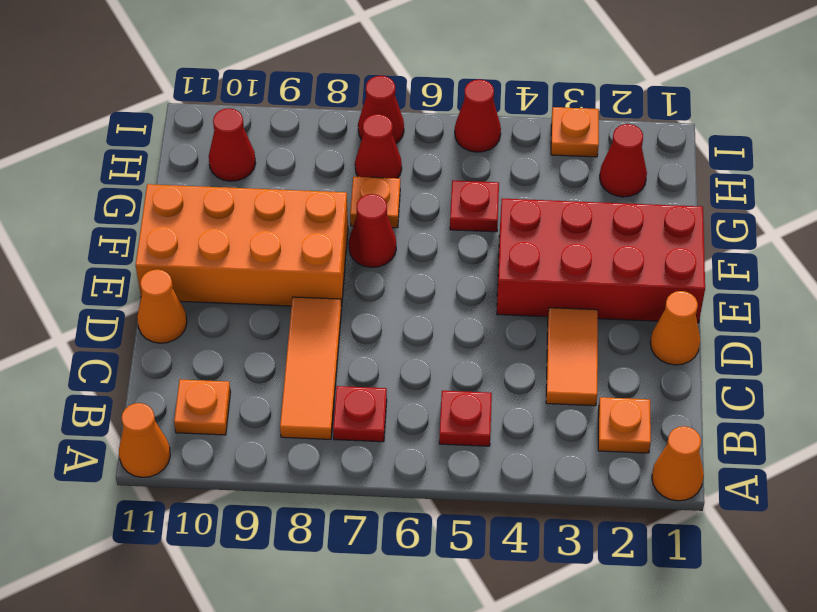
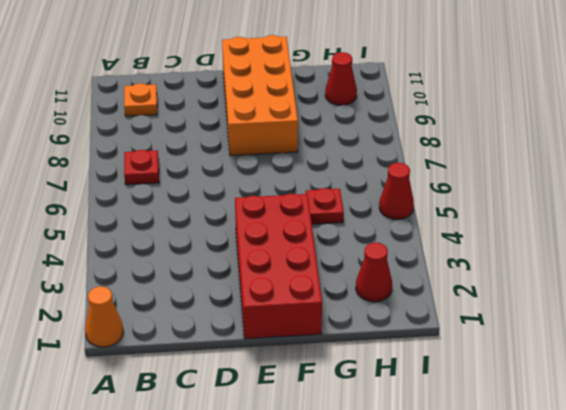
none -> orange 1x1 cone [119,403,170,477]
none -> orange 1x1 plate [598,397,651,453]
none -> red 1x1 plate [439,391,492,446]

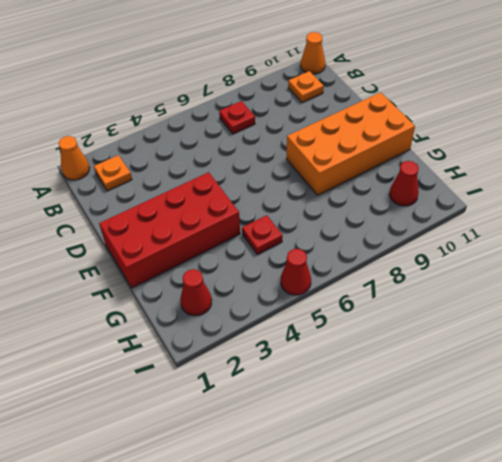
none -> red 1x1 plate [439,391,492,446]
none -> orange 1x3 tile [280,297,341,439]
none -> orange 1x2 tile [546,308,598,406]

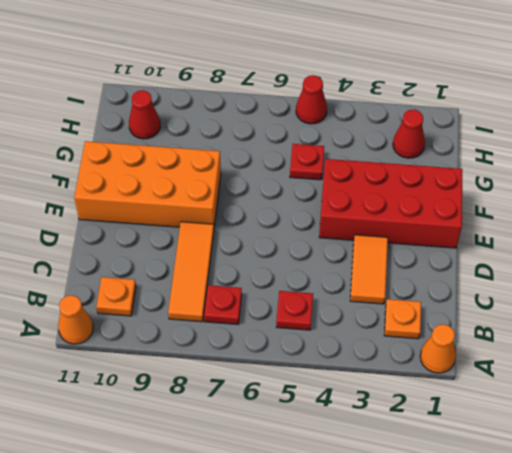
none -> orange 1x1 cone [650,291,700,365]
none -> orange 1x1 cone [137,269,187,343]
none -> red 1x1 cone [349,194,396,267]

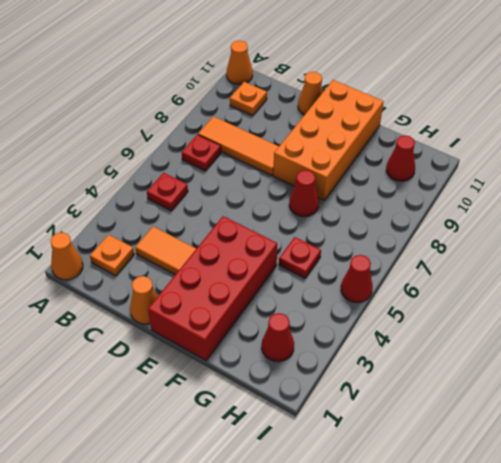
none -> orange 1x1 plate [350,177,400,228]
none -> red 1x1 cone [355,114,402,178]
none -> orange 1x1 plate [551,107,599,157]

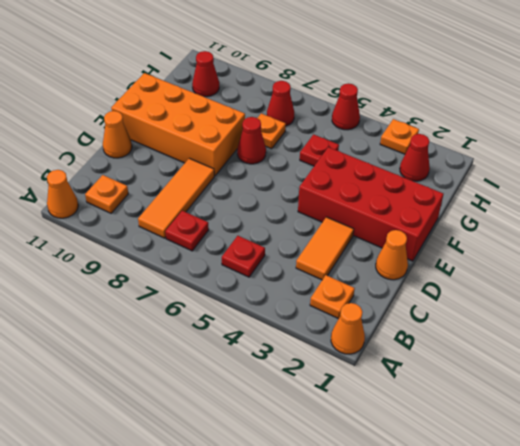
none -> red 1x1 cone [358,76,404,143]

